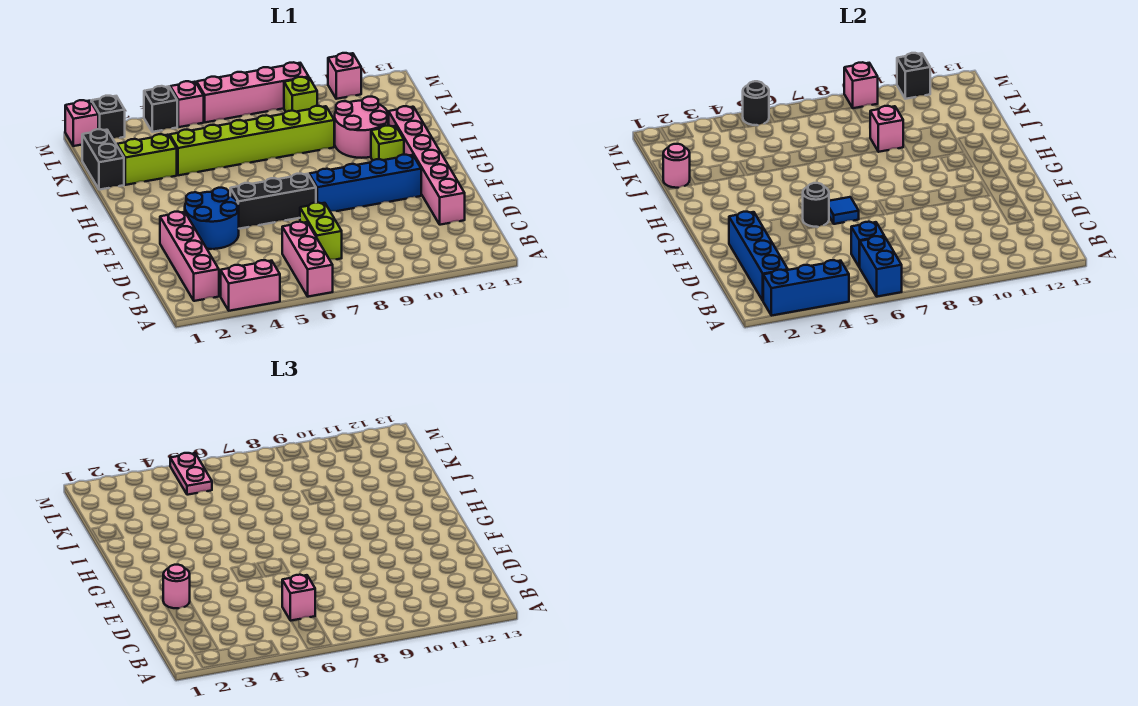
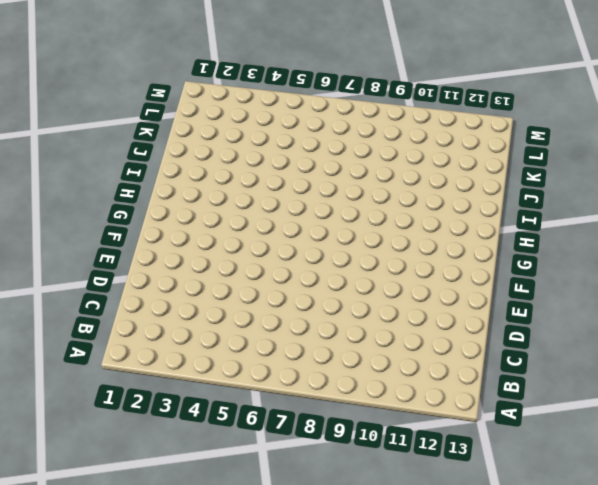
none -> pink 1x2 brick [220,260,280,311]
none -> pink 1x3 brick [282,222,333,297]
none -> pink 1x4 brick [160,212,219,301]
none -> lime 1x2 brick [300,203,342,260]

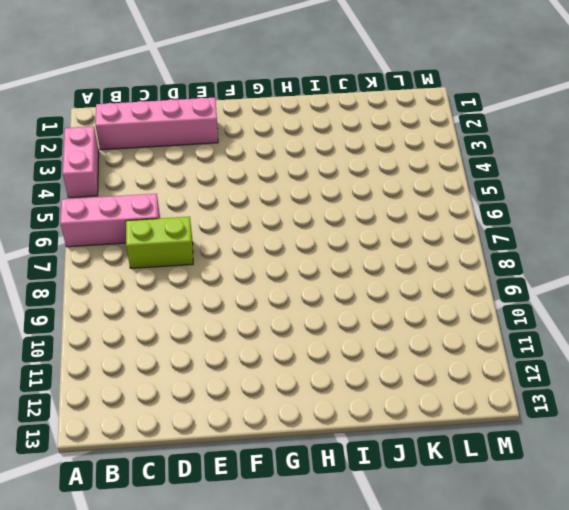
none -> pink 1x6 brick [388,106,465,225]
none -> blue 2x2 round brick [185,188,239,249]
none -> black 1x3 brick [230,174,316,229]
none -> blue 1x4 brick [309,155,421,212]

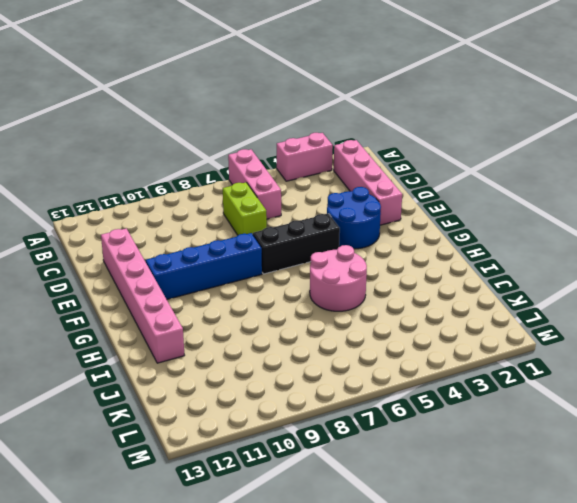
pink 2x2 round brick [310,245,367,311] -> pink 2x2 round brick moved to [334,96,388,158]
none -> lime 1x1 brick [371,125,404,160]
none -> black 1x2 brick [82,129,124,190]
none -> lime 1x2 brick [117,134,177,185]
none -> lime 1x6 brick [170,106,334,175]

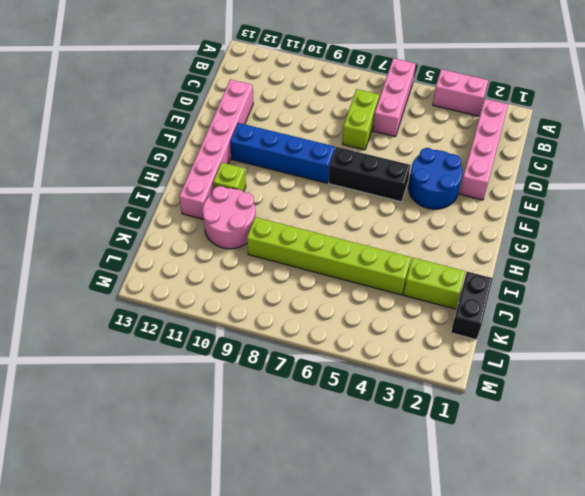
none -> lime 1x1 brick [284,77,317,112]
none -> pink 1x1 brick [65,100,98,146]
none -> black 1x1 brick [91,96,125,138]
none -> black 1x1 brick [144,86,177,132]

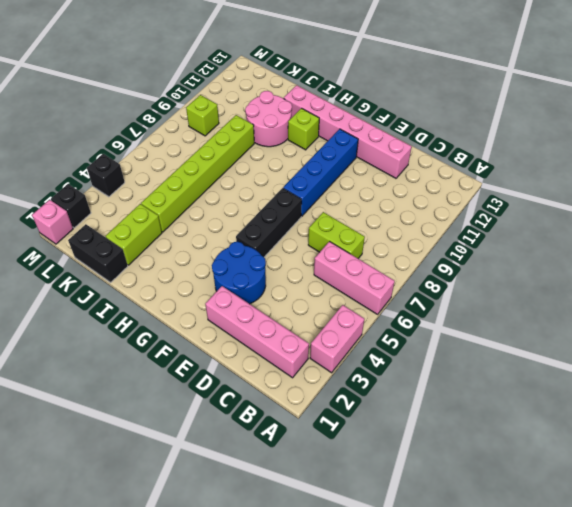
none -> pink 1x1 brick [170,81,204,127]
none -> pink 1x4 brick [197,62,308,122]
none -> pink 1x1 brick [328,53,361,99]
none -> blue 1x3 brick [763,260,849,316]

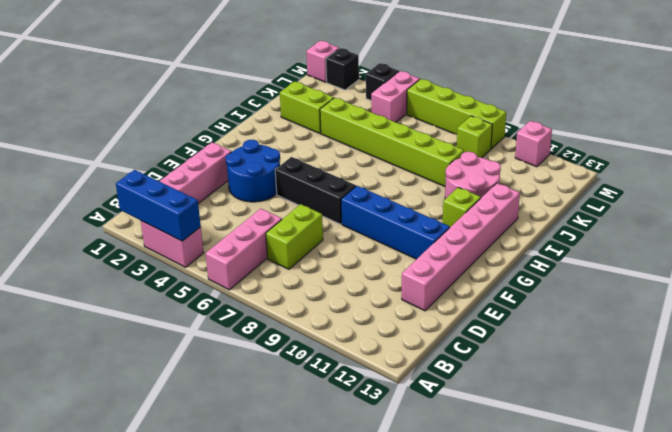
pink 1x2 brick [371,71,420,122] -> pink 1x1 brick [170,81,204,127]
lime 1x4 brick [407,79,506,149] -> pink 1x4 brick [197,62,308,122]
none -> black 1x2 brick [82,129,124,190]
none -> blue 1x2 brick [859,236,902,297]
none -> blue 1x4 brick [729,212,788,300]
none -> blue 1x1 brick [851,222,884,267]

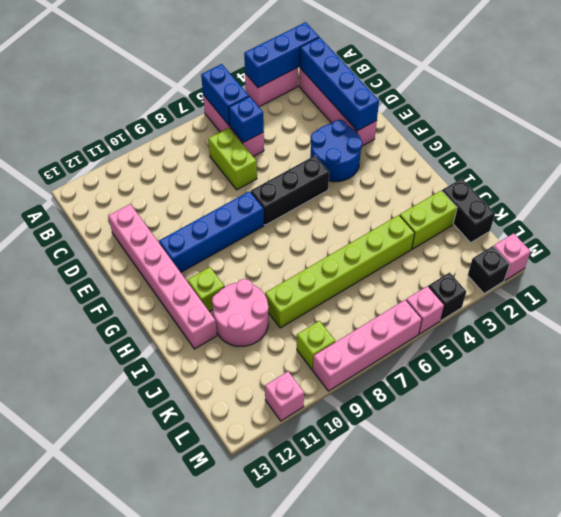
none -> black 1x1 round brick [802,183,829,227]
none -> blue 1x1 tile [829,197,859,224]
none -> pink 1x1 round brick [663,144,690,188]
none -> pink 1x1 brick [870,106,903,152]

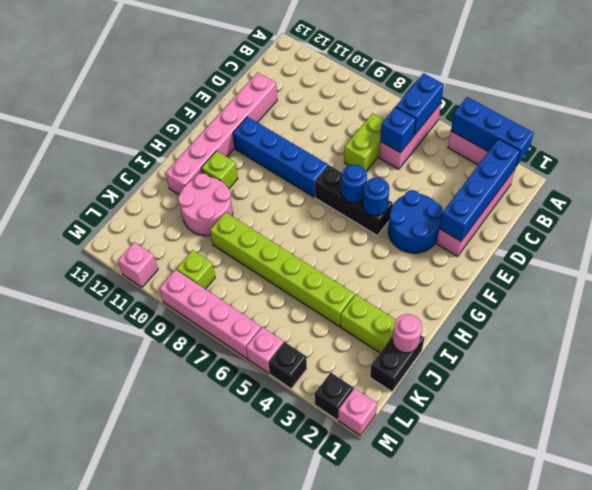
blue 1x1 round brick [363,178,389,216] -> black 1x1 round brick [802,183,829,227]
blue 1x1 round brick [341,165,367,203] -> blue 1x1 tile [829,197,859,224]
none -> pink 1x1 brick [870,106,903,152]
none -> black 1x1 round brick [743,81,769,125]
none -> pink 1x1 brick [844,62,878,108]
none -> black 1x1 brick [897,53,930,99]

